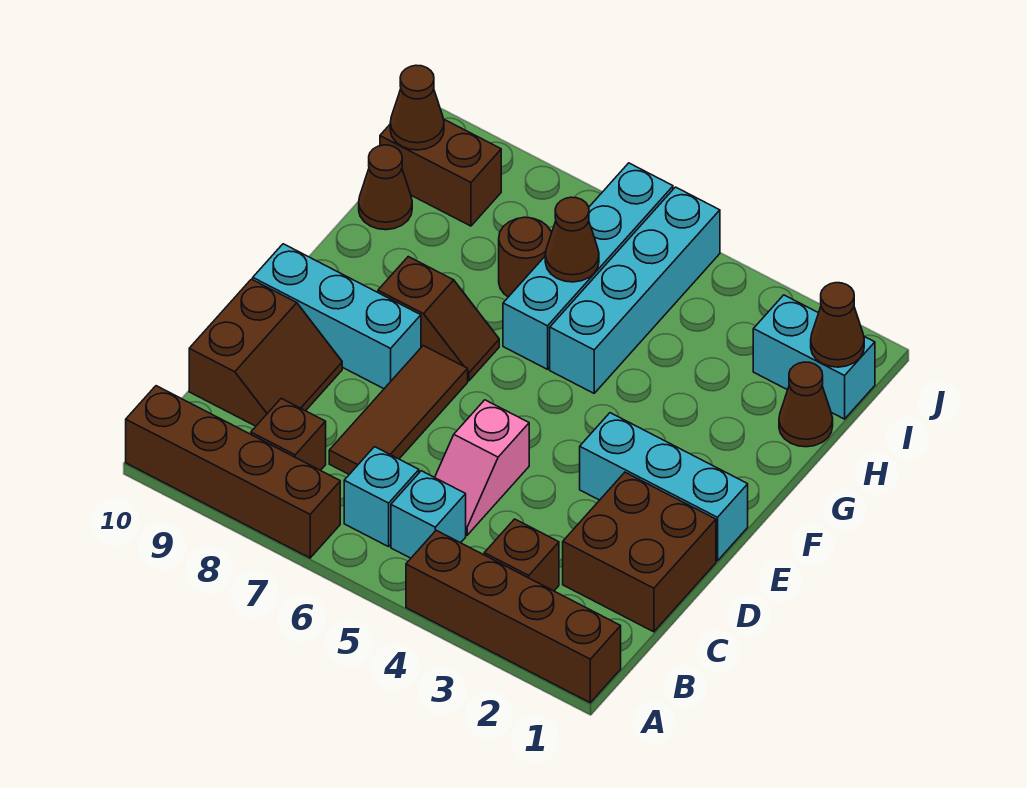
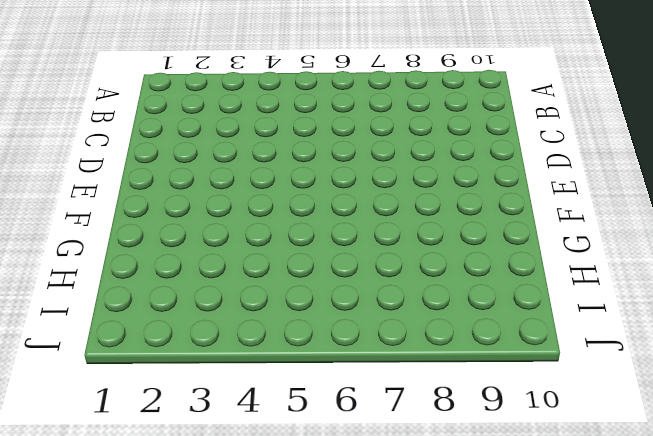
none -> brown 1x4 brick [406,530,621,703]
none -> brown 1x4 brick [126,386,340,558]
none -> brown 1x1 brick [484,519,559,591]

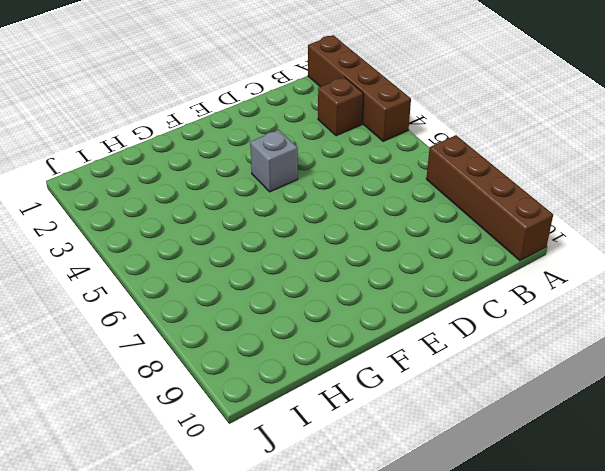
grey 1x1 brick [250,130,298,192] -> none
none -> cyan 1x1 brick [391,471,466,558]
none -> cyan 1x1 brick [344,447,419,547]
none -> brown 1x1 brick [251,398,326,470]

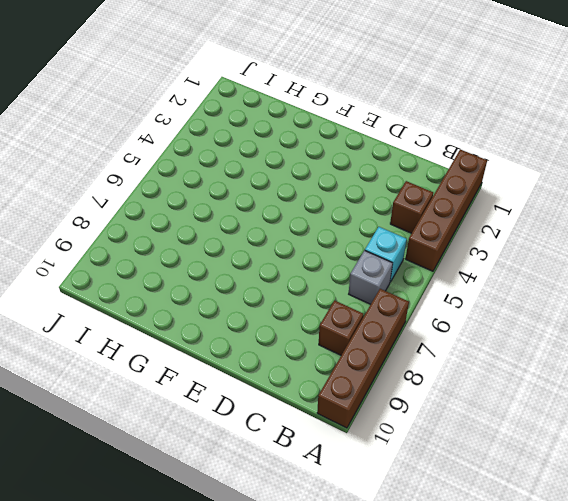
grey 1x1 brick [349,250,393,304] -> cyan 1x1 brick [344,447,419,547]
none -> brown 2x2 brick [563,472,716,632]
none -> pink 1x2 slope [435,400,529,535]
none -> brown 1x3 tile [329,346,468,474]

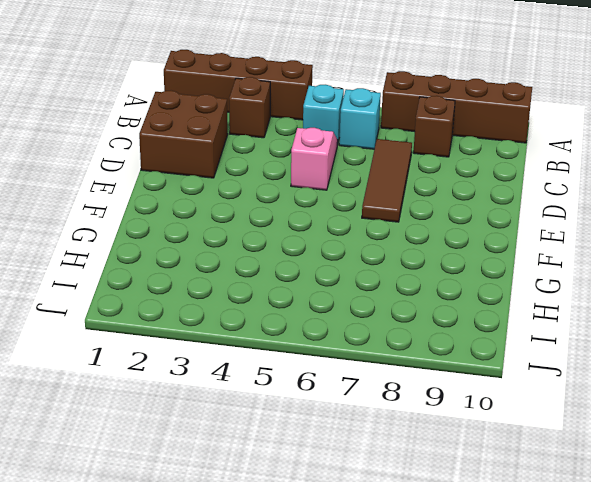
none -> brown 2x2 slope [189,279,342,426]
none -> cyan 1x3 brick [580,413,748,561]
none -> cyan 1x3 brick [253,244,421,389]

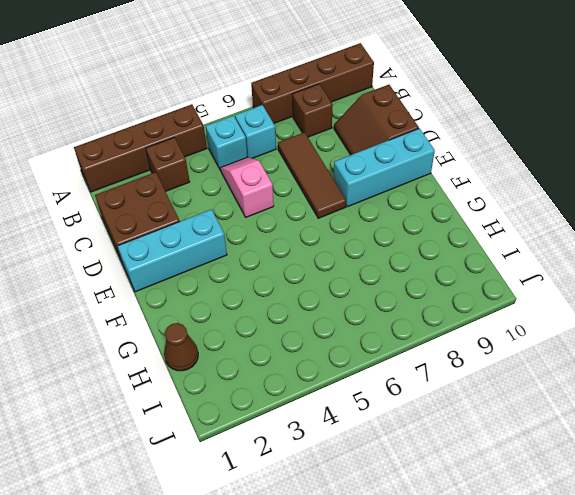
none -> brown 1x2 slope [378,257,499,381]
none -> cyan 1x4 brick [550,187,720,393]
none -> cyan 1x4 brick [503,163,673,369]

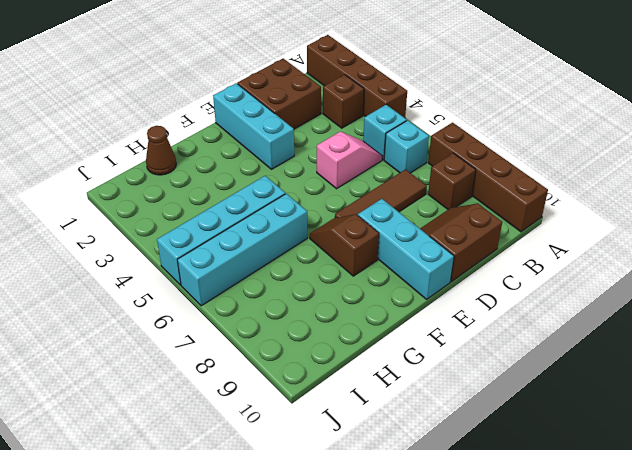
none -> brown 1x1 round brick [499,217,551,297]
none -> brown 1x1 cone [359,145,412,230]
none -> cyan 1x2 brick [753,295,875,419]

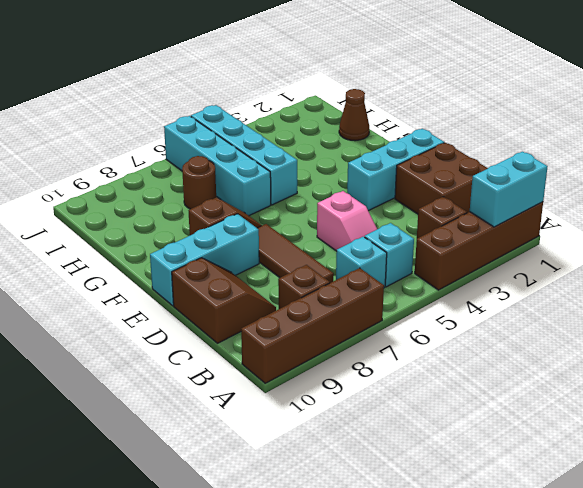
cyan 1x2 brick [470,152,548,227] -> cyan 1x2 brick moved to [753,295,875,419]
none -> brown 1x1 cone [359,145,412,230]
none -> brown 1x2 brick [380,120,501,226]
none -> brown 1x1 cone [545,197,599,282]

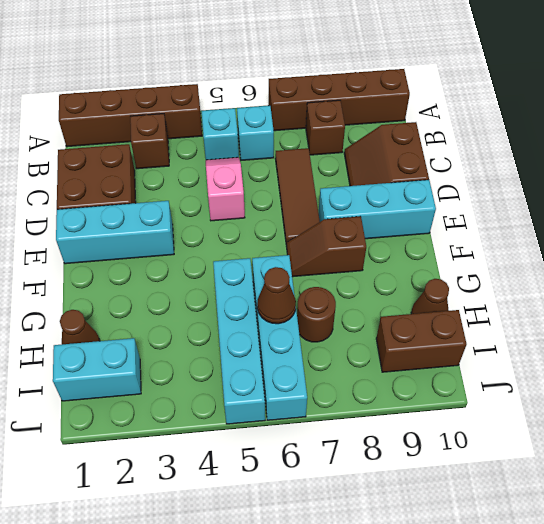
none -> brown 1x1 cone [811,283,864,367]
none -> brown 1x1 cone [390,65,444,150]

